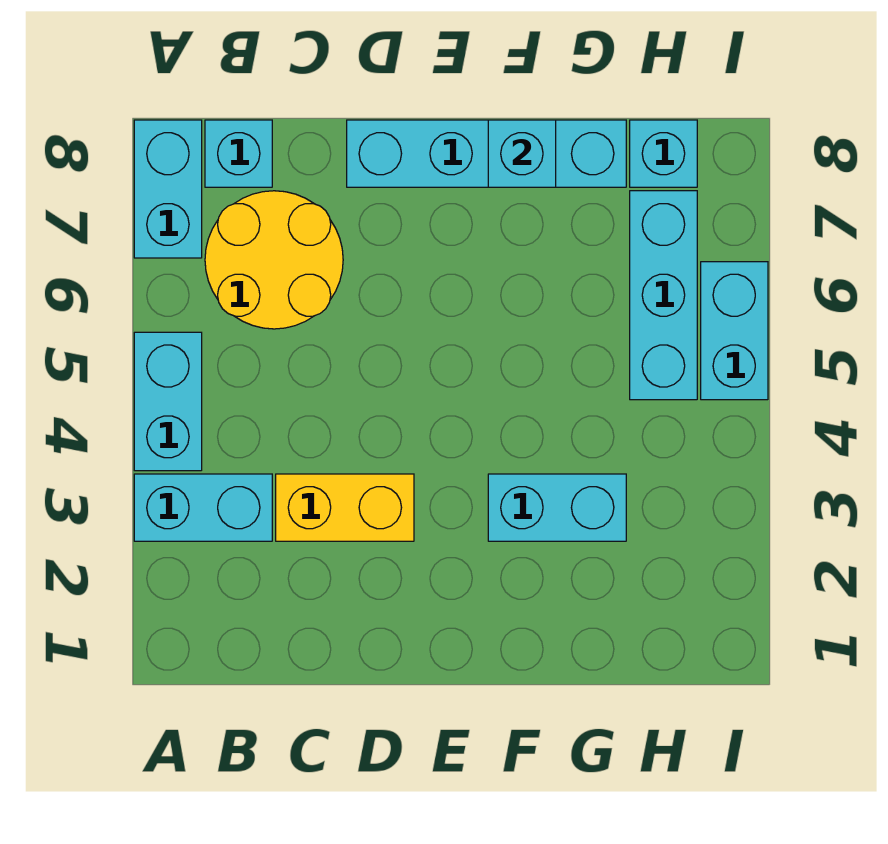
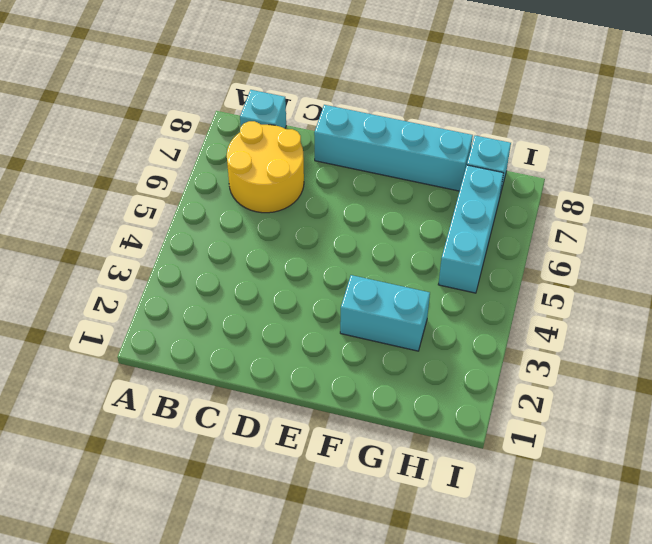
none -> cyan 1x2 brick [134,474,272,541]
none -> cyan 1x2 brick [134,332,202,471]
none -> cyan 1x2 brick [134,120,202,258]

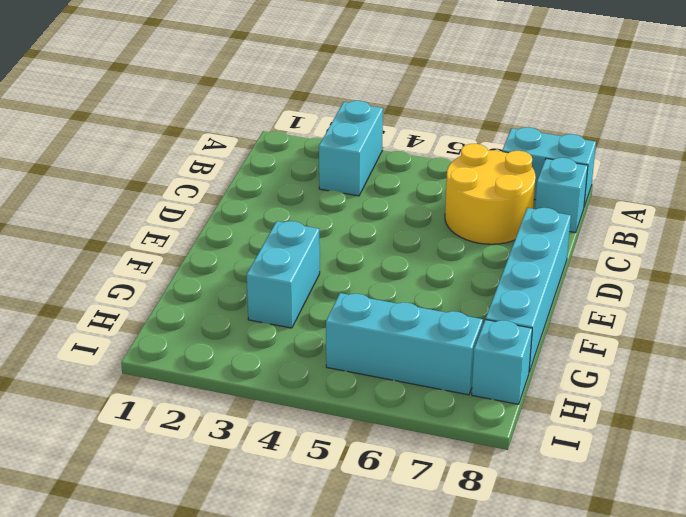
none -> cyan 1x2 brick [134,332,202,471]
none -> yellow 1x2 brick [276,474,414,541]
none -> cyan 1x2 brick [701,262,768,400]

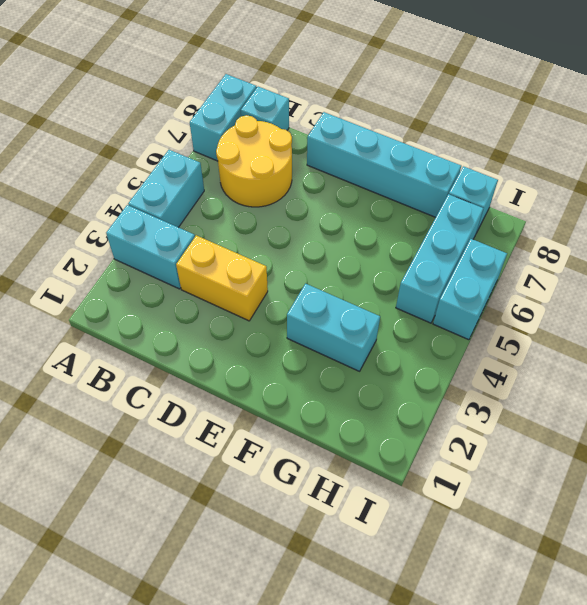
none -> cyan 1x1 brick [488,120,556,187]

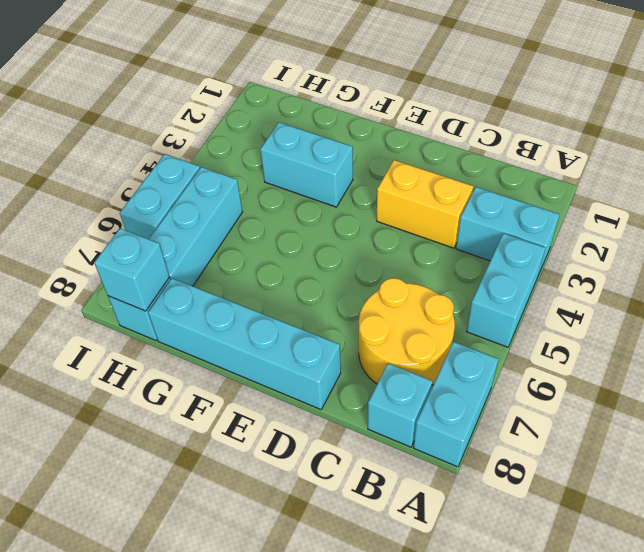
cyan 1x1 brick [94,228,169,311] -> cyan 1x1 brick moved to [488,120,556,187]

